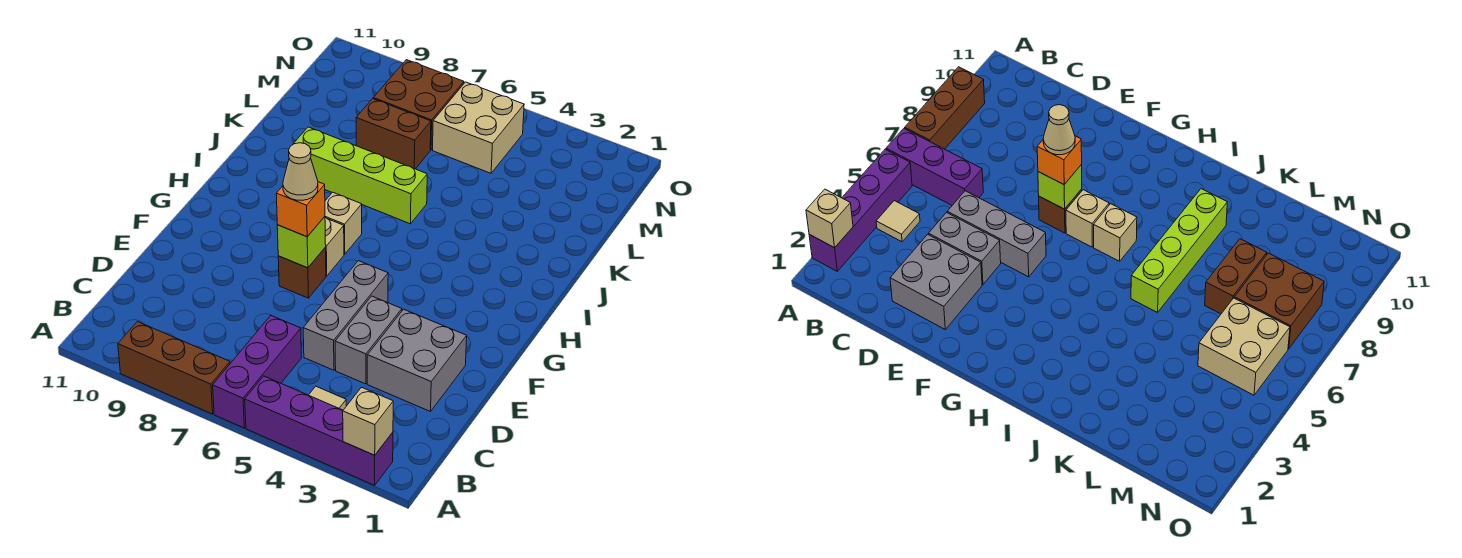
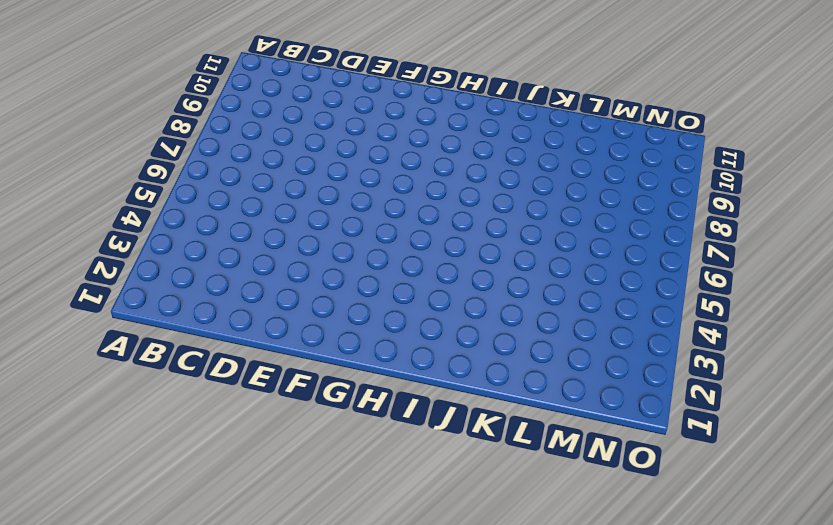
none -> purple 1x4 brick [245,376,393,485]
none -> purple 1x3 brick [213,316,301,428]
none -> brown 1x3 brick [118,322,230,414]

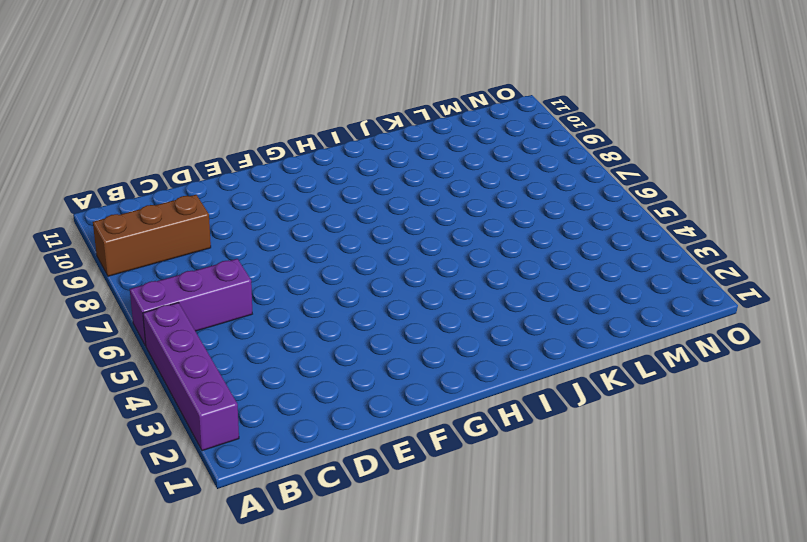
brown 1x3 brick [93,195,211,276] -> brown 1x3 brick turned to [118,322,230,414]
none -> tan 1x1 tile [309,386,346,410]
none -> grey 2x2 brick [367,309,467,412]
none -> grey 1x2 brick [335,296,402,384]

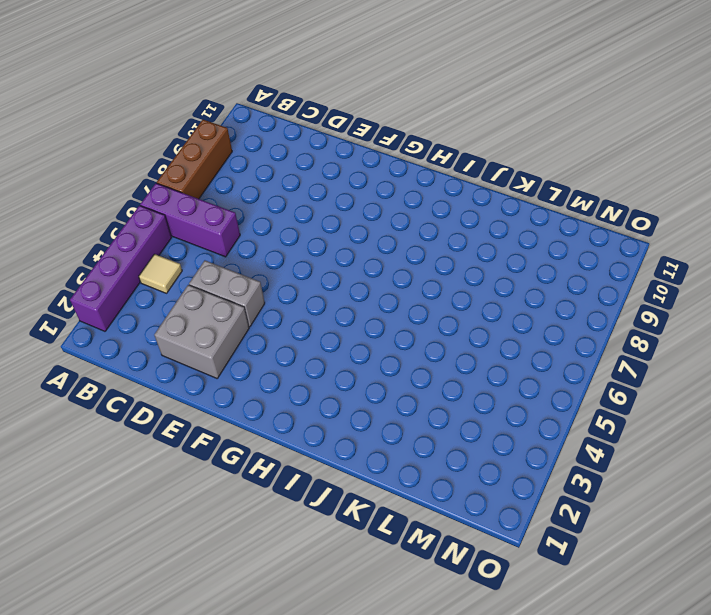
none -> grey 1x3 brick [303,261,388,370]
none -> brown 1x1 brick [278,247,326,298]
none -> tan 1x1 brick [325,218,344,276]

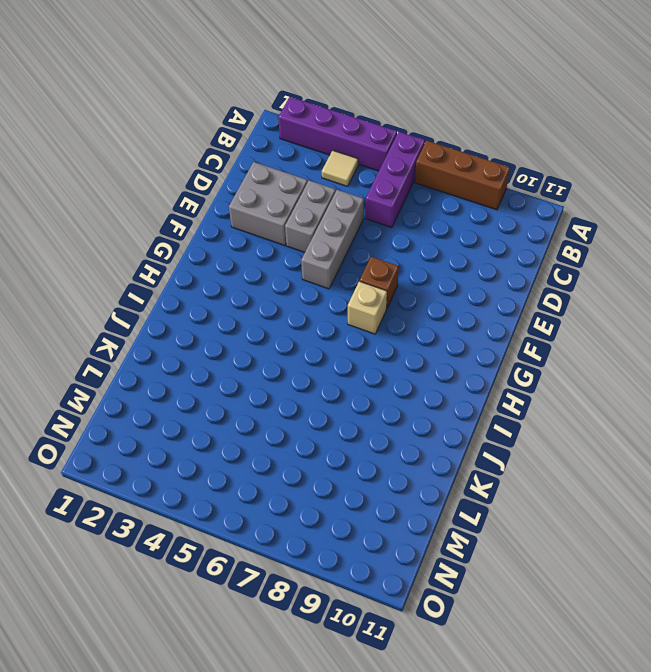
none -> tan 1x1 brick [325,192,362,254]
none -> lime 1x4 brick [294,127,427,224]
none -> brown 1x2 brick [356,99,431,169]

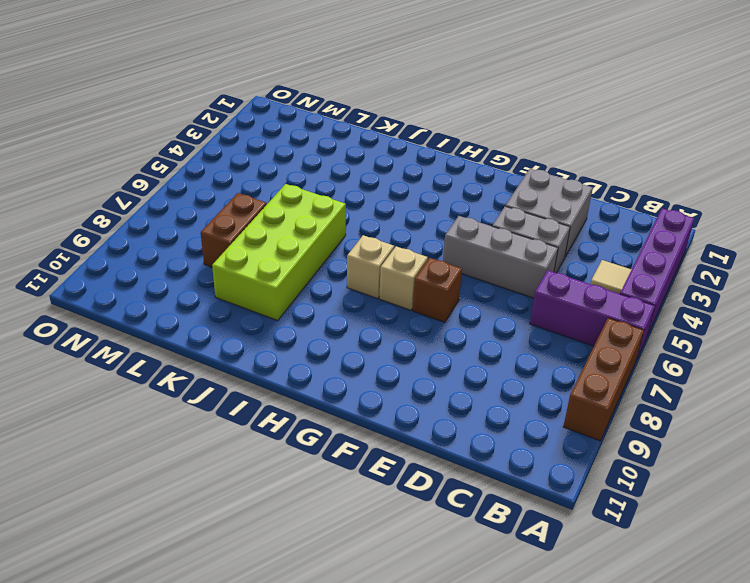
lime 2x4 brick [212,184,346,320] -> lime 1x4 brick [294,127,427,224]
none -> tan 2x2 brick [433,82,524,173]
none -> brown 2x2 brick [373,60,464,150]
none -> tan 1x1 brick [343,387,393,455]

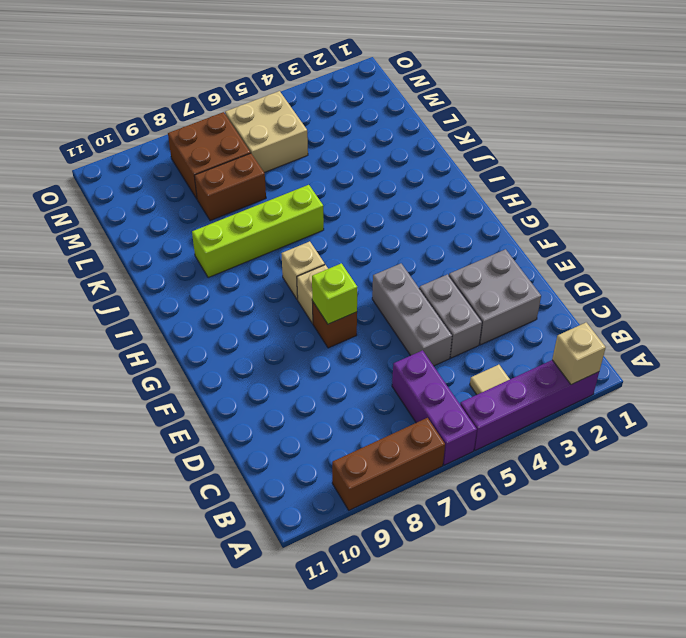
none -> orange 1x1 brick [276,182,325,237]
none -> tan 1x1 cone [283,143,318,200]

